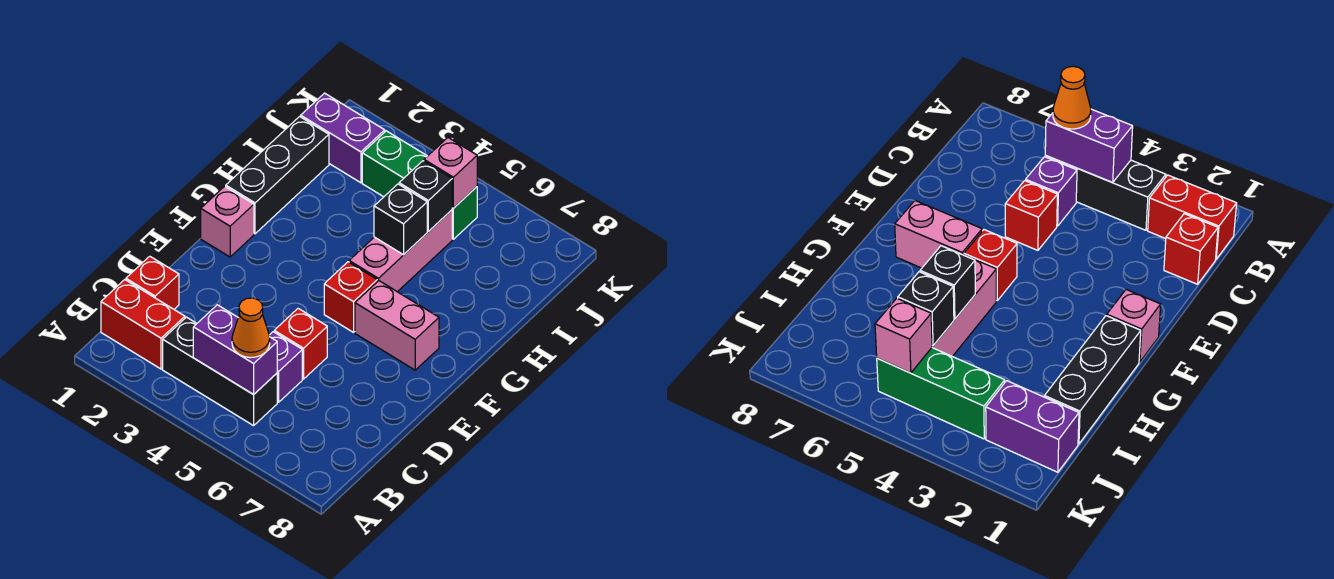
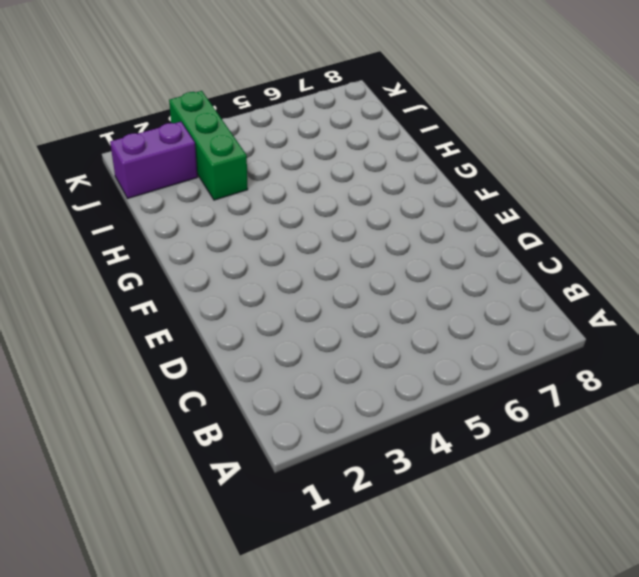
green 1x3 brick [169,91,248,200] -> green 1x3 brick turned to [362,131,477,239]
none -> red 1x2 brick [101,280,185,369]
none -> black 1x3 brick [163,317,277,426]
none -> red 1x1 brick [126,256,179,309]

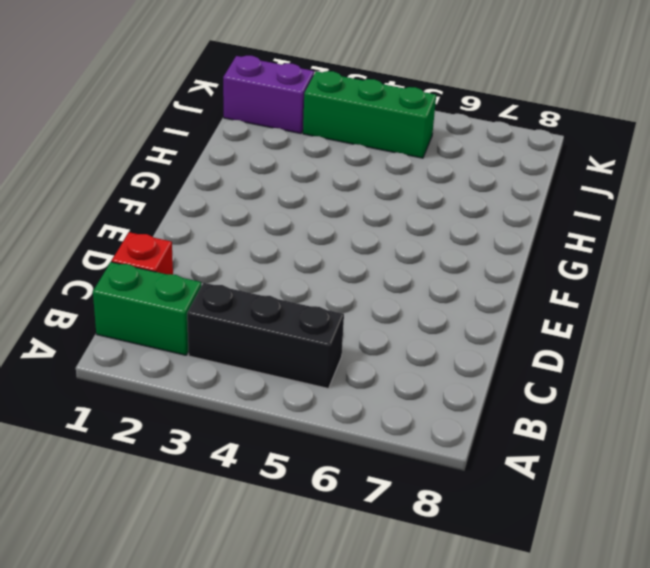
green 1x2 brick [93,262,201,355] -> red 1x2 brick [101,280,185,369]
none -> purple 1x1 brick [269,332,302,402]
none -> red 1x1 brick [274,309,327,379]
none -> pink 1x1 brick [201,186,254,257]

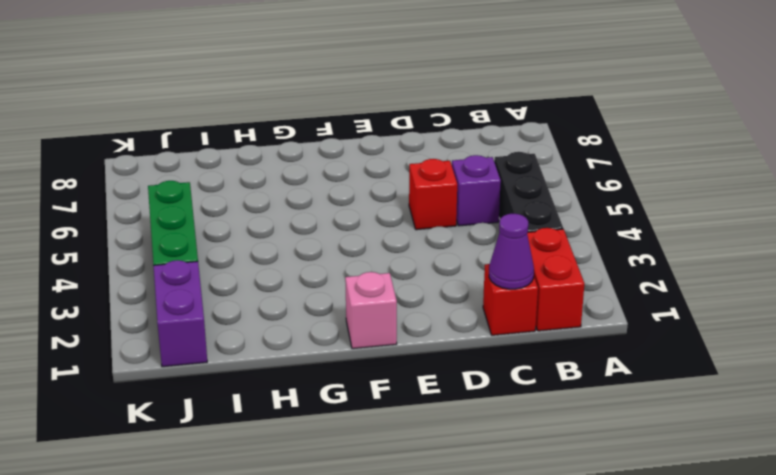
purple 1x1 cone [489,214,534,289] -> none
none -> red 1x1 brick [324,262,377,332]
none -> pink 1x2 brick [355,281,439,370]
none -> black 1x3 brick [226,117,329,234]

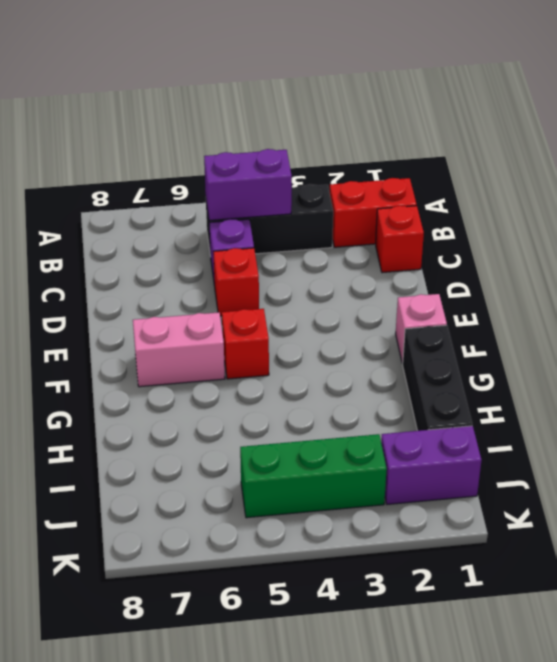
none -> pink 1x3 brick [349,210,452,292]
none -> black 1x1 brick [374,184,427,255]
none -> black 1x1 brick [399,161,452,231]

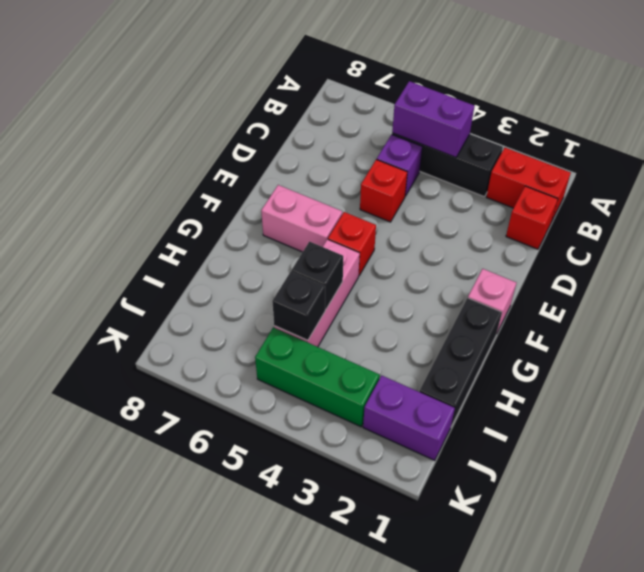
none -> pink 1x1 brick [424,138,477,208]
none -> orange 1x1 cone [232,298,270,358]

